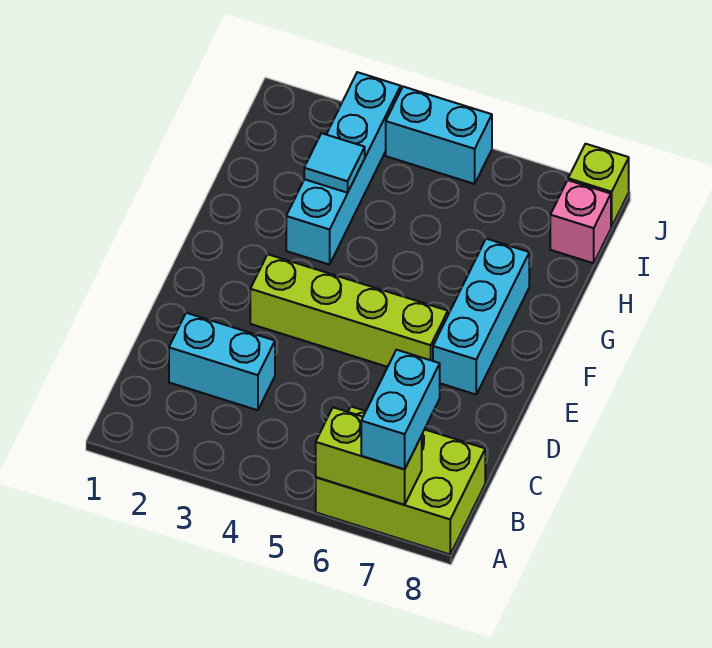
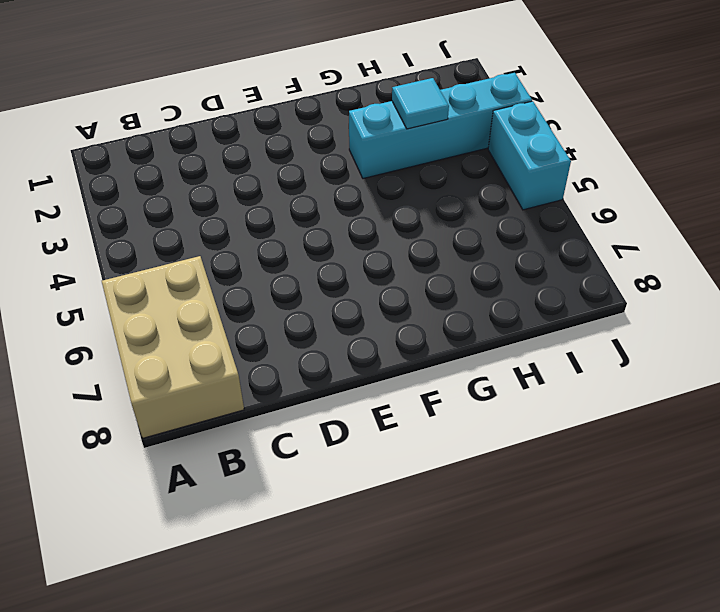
tan 2x3 brick [102,256,244,438] -> lime 2x3 brick [316,407,485,554]
none -> cyan 1x2 brick [169,313,275,410]
none -> lime 1x4 brick [250,254,448,367]

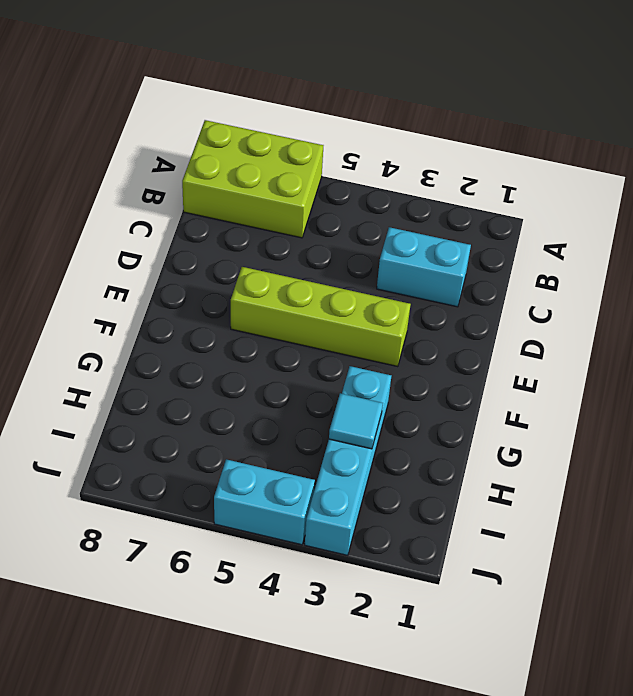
none -> cyan 1x3 brick [433,239,529,394]
none -> pink 1x1 brick [550,180,611,263]

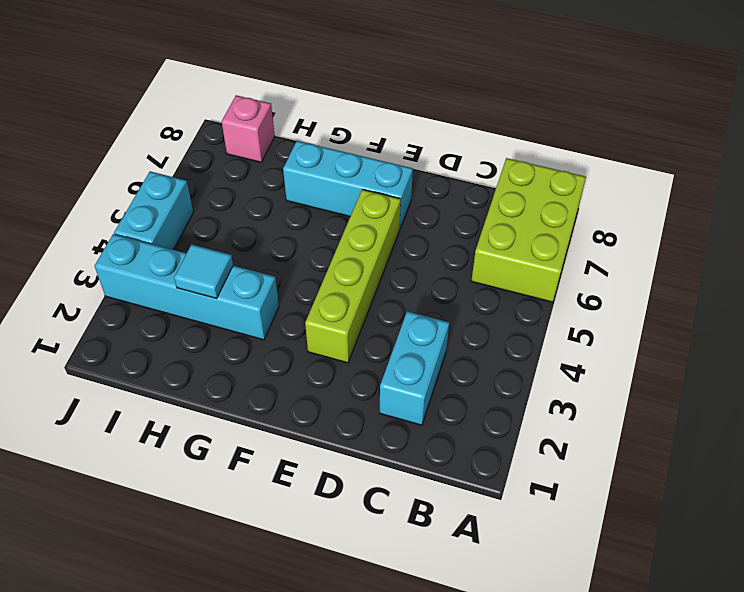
none -> lime 1x1 brick [568,144,629,227]
none -> lime 1x2 brick [316,407,422,505]

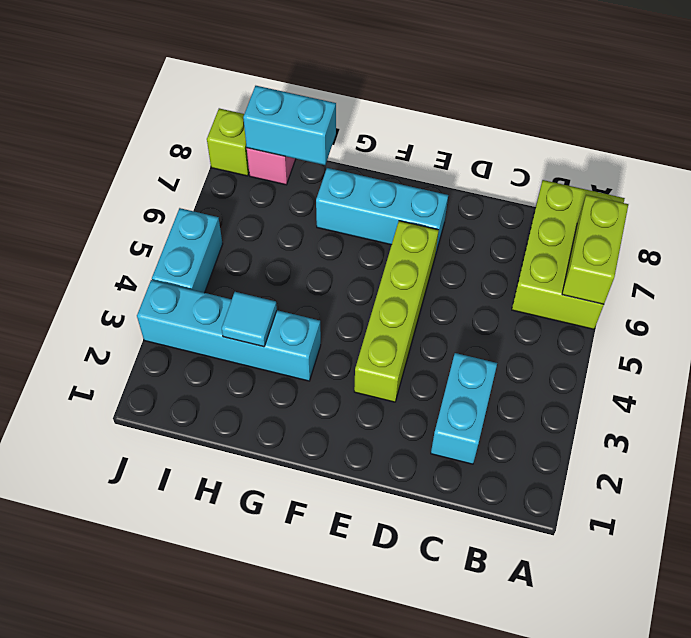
cyan 1x2 brick [243,86,336,165] -> cyan 1x2 brick moved to [361,350,440,469]

